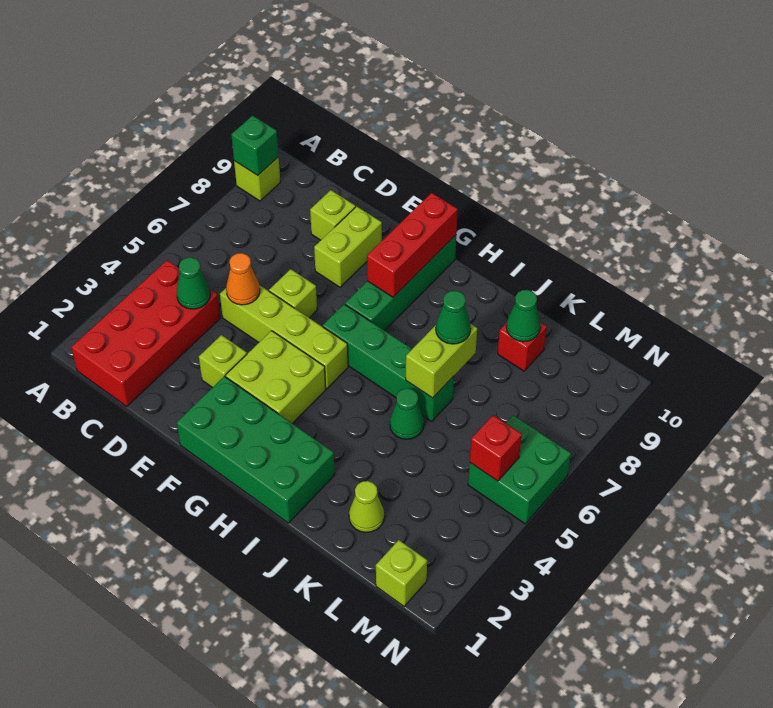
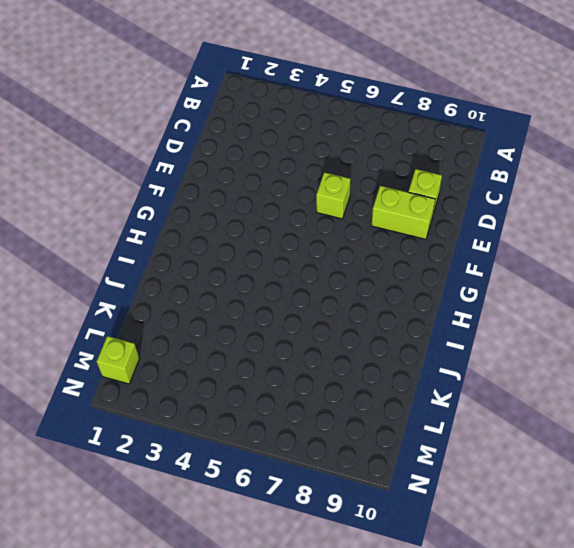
none -> lime 1x1 brick [234,157,280,201]
none -> red 2x4 brick [71,260,220,406]
none -> lime 1x4 brick [220,285,348,389]

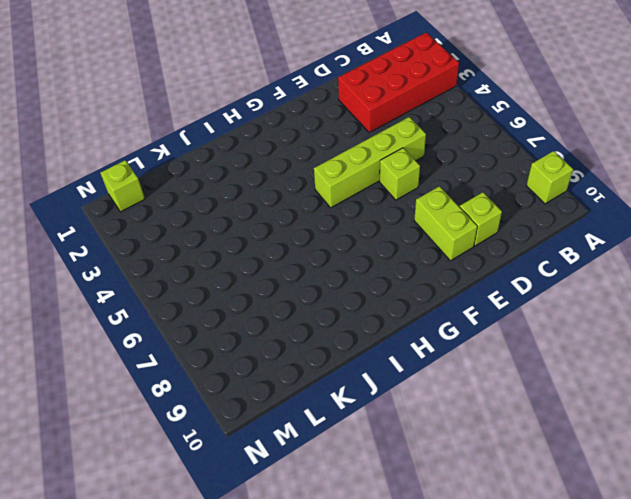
red 2x4 brick [338,32,459,133] -> red 2x4 brick turned to [71,260,220,406]
none -> lime 1x1 brick [199,335,247,388]
none -> green 2x4 brick [177,376,335,523]
none -> lime 2x2 brick [225,331,326,424]

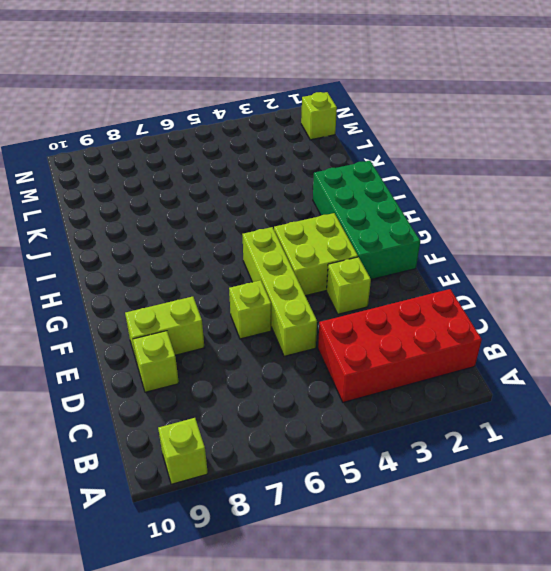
none -> green 1x4 brick [323,304,454,421]
none -> green 1x4 brick [345,235,456,331]
none -> green 1x1 cone [390,388,424,439]

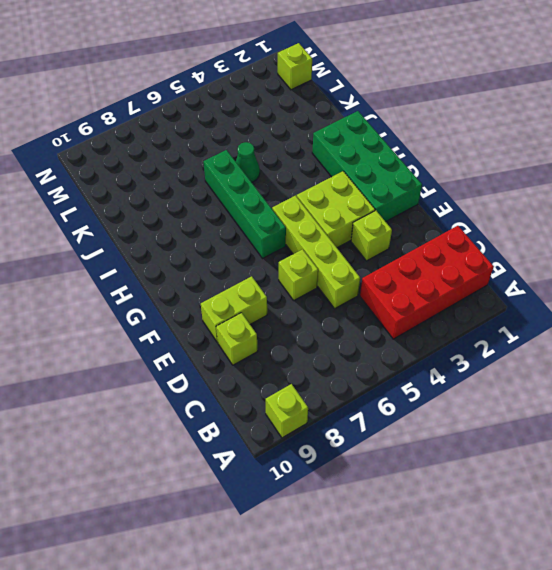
none -> green 1x4 brick [345,235,456,331]
none -> lime 1x1 cone [349,481,384,532]
none -> red 1x1 brick [498,322,547,371]

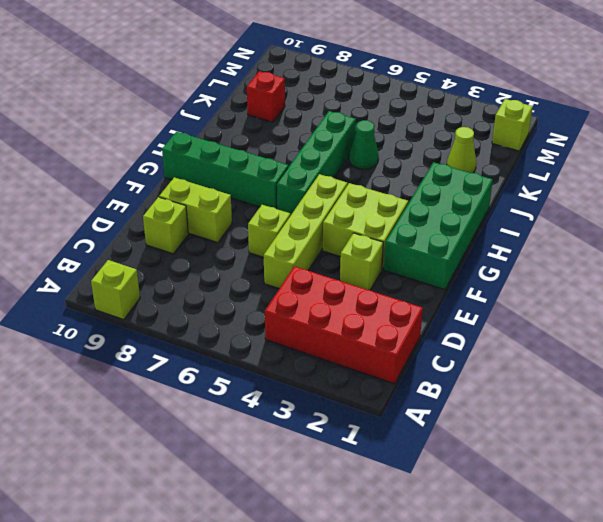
none -> green 2x2 brick [468,415,571,524]
none -> green 1x1 brick [231,116,279,176]
none -> green 1x1 cone [177,257,210,309]

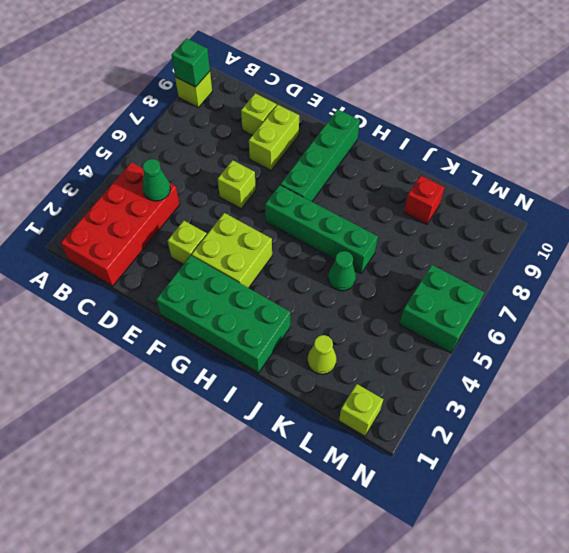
none -> lime 1x4 brick [220,285,348,389]
none -> orange 1x1 cone [226,253,260,305]
none -> red 1x3 brick [367,193,458,297]

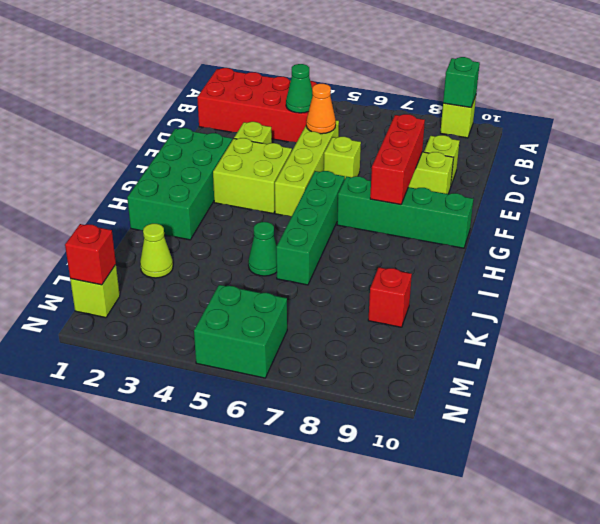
red 1x3 brick [370,114,425,205] -> red 1x3 brick turned to [367,193,458,297]
red 1x1 brick [65,224,116,285] -> red 1x1 brick moved to [470,415,522,481]
none -> lime 1x2 brick [406,324,477,398]
none -> green 1x1 cone [506,290,541,342]
none -> green 1x1 cone [436,291,471,344]

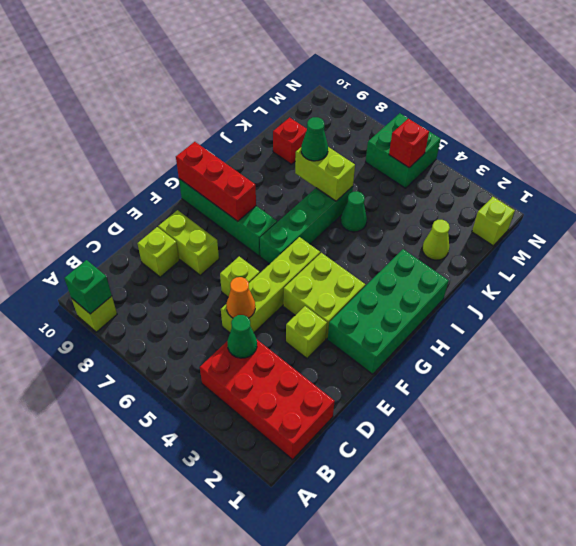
none -> green 1x1 cone [506,290,541,342]

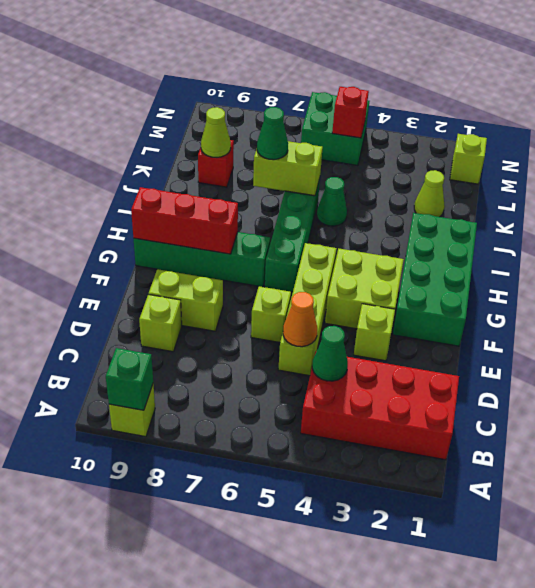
lime 1x1 cone [201,107,231,157] -> green 1x1 cone [506,290,541,342]

